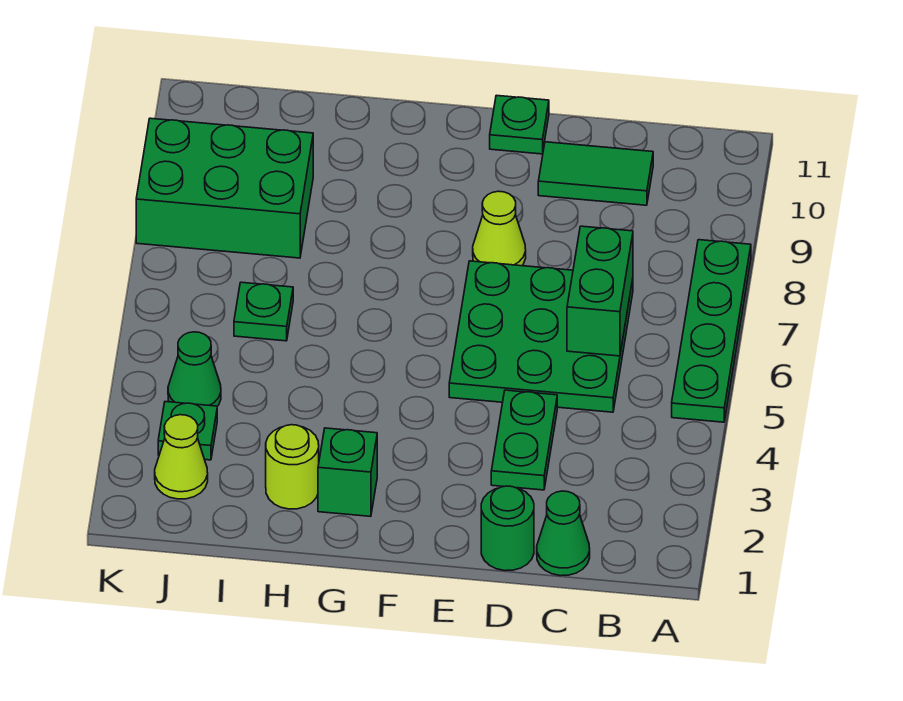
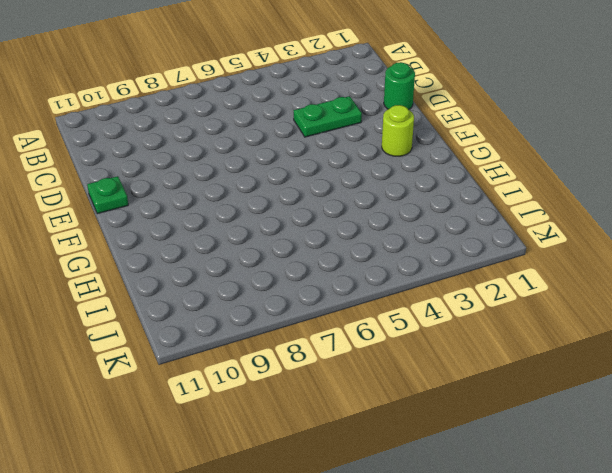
lime 1x1 round brick [382,105,414,156] -> lime 1x1 round brick moved to [266,425,319,509]
none -> green 1x4 plate [672,240,751,422]
none -> green 1x1 cone [537,491,590,576]
none -> green 3x3 plate [449,261,633,412]

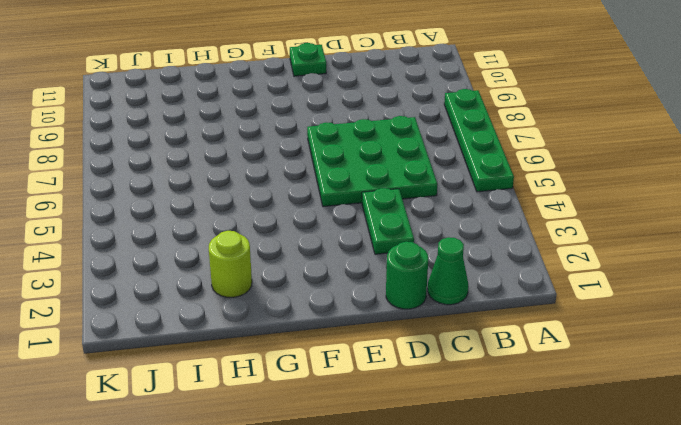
none -> green 1x2 tile [538,142,653,205]
none -> lime 1x1 cone [473,191,526,266]
none -> green 1x1 brick [318,428,377,516]

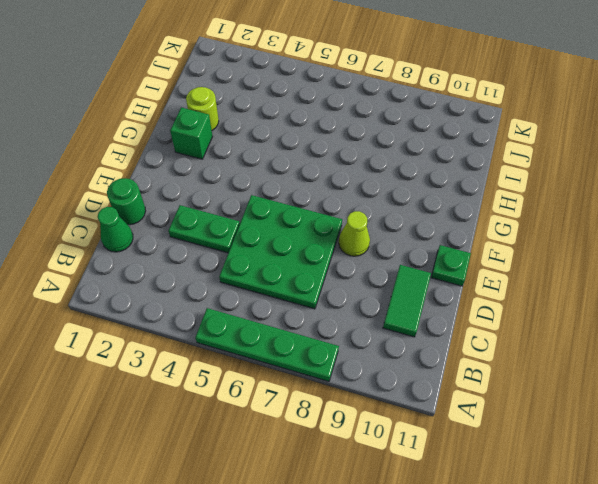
none -> green 1x1 plate [234,282,293,341]
none -> green 2x3 brick [136,118,313,258]
none -> lime 1x1 cone [155,415,208,499]

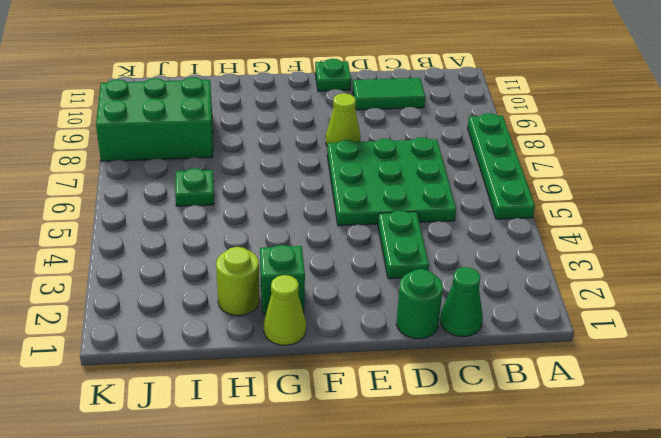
lime 1x1 cone [264,275,306,345] -> lime 1x1 cone moved to [155,415,208,499]
none -> green 1x1 plate [158,402,217,460]
none -> green 1x1 cone [168,332,221,406]
none -> green 1x2 brick [567,226,633,356]

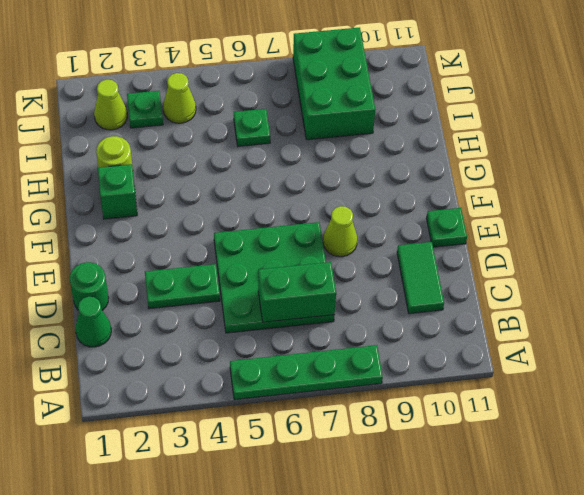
lime 1x1 cone [163,73,196,123] -> green 1x1 cone [168,332,221,406]

